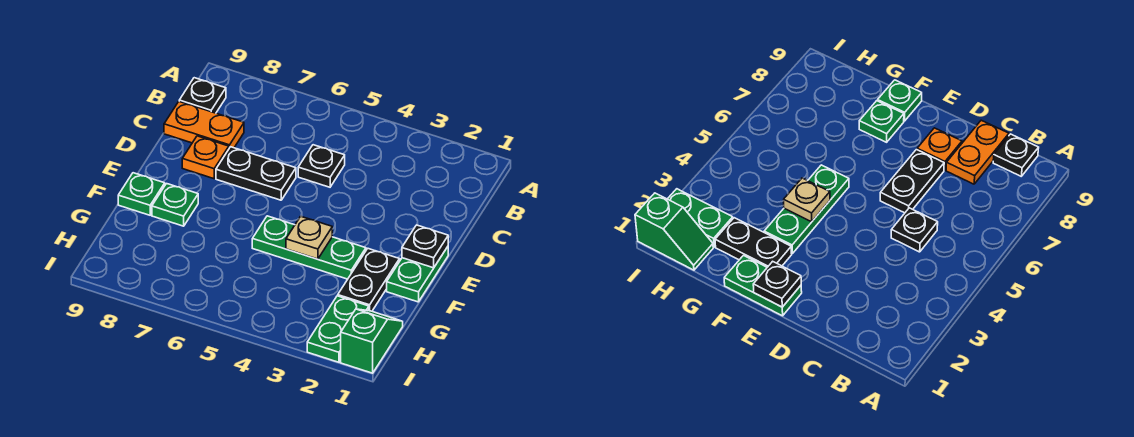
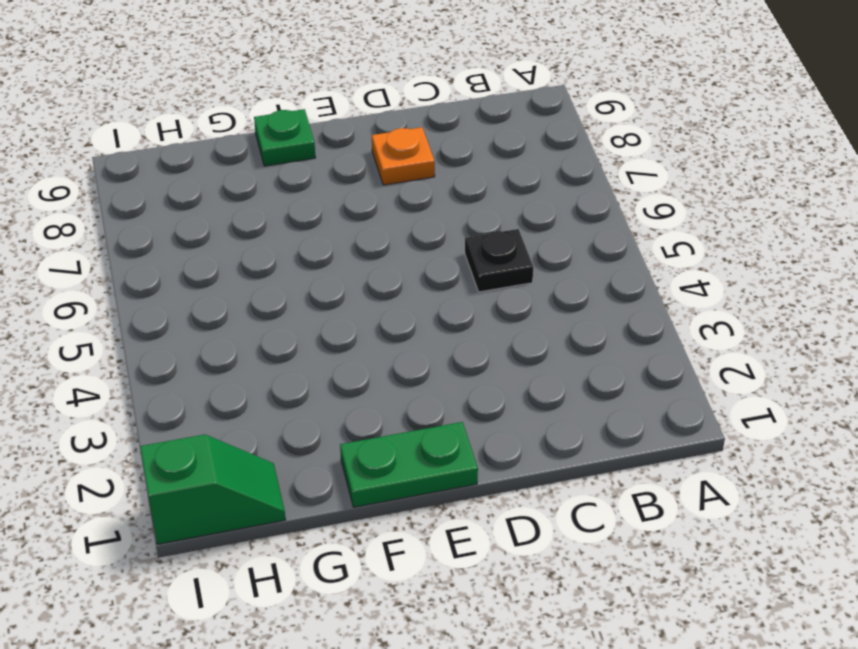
none -> black 1x1 plate [179,78,226,113]
none -> orange 1x2 plate [164,102,244,148]
none -> black 1x2 plate [216,147,296,200]

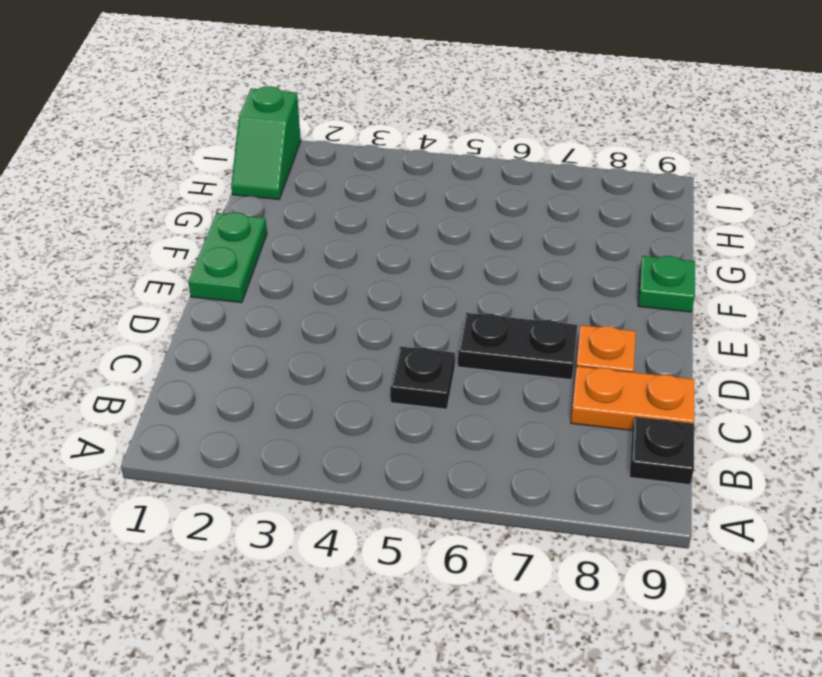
none -> black 1x2 plate [338,249,400,311]
none -> green 1x3 plate [252,216,366,279]
none -> green 1x1 plate [152,184,198,226]

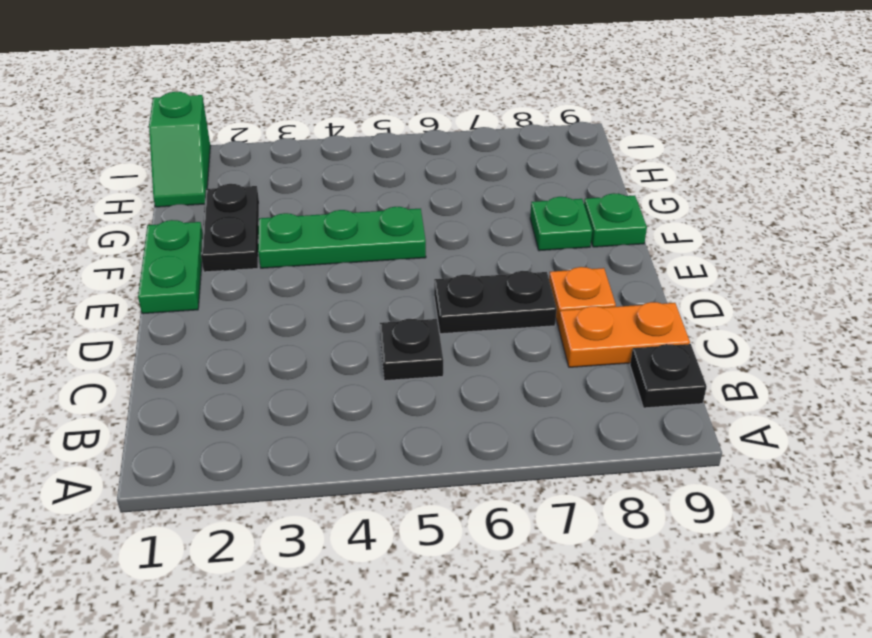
none -> green 1x2 plate [307,296,369,362]
none -> black 1x1 plate [402,225,448,268]
none -> tan 1x1 plate [286,216,332,259]

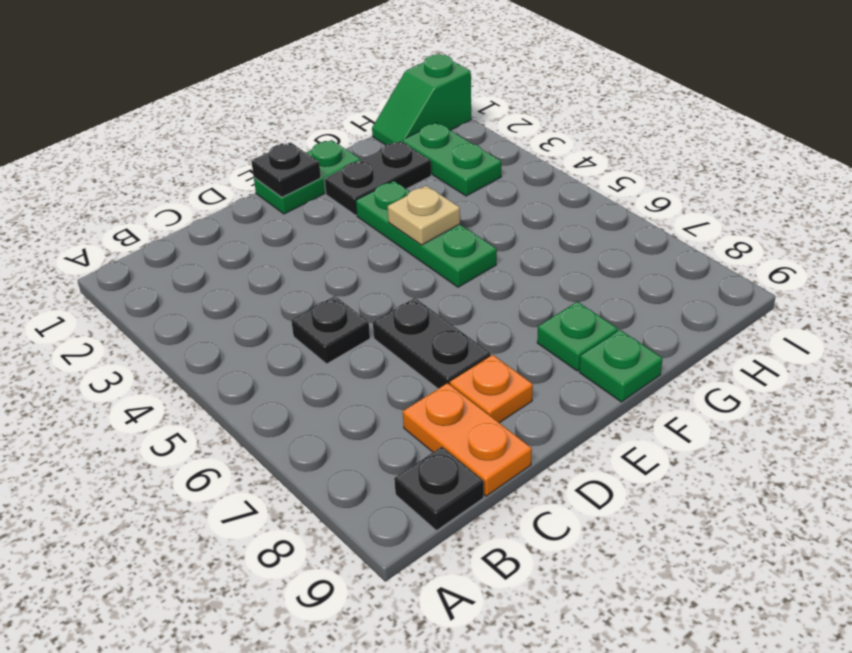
green 1x2 plate [402,123,501,196] -> green 1x2 plate turned to [307,296,369,362]

